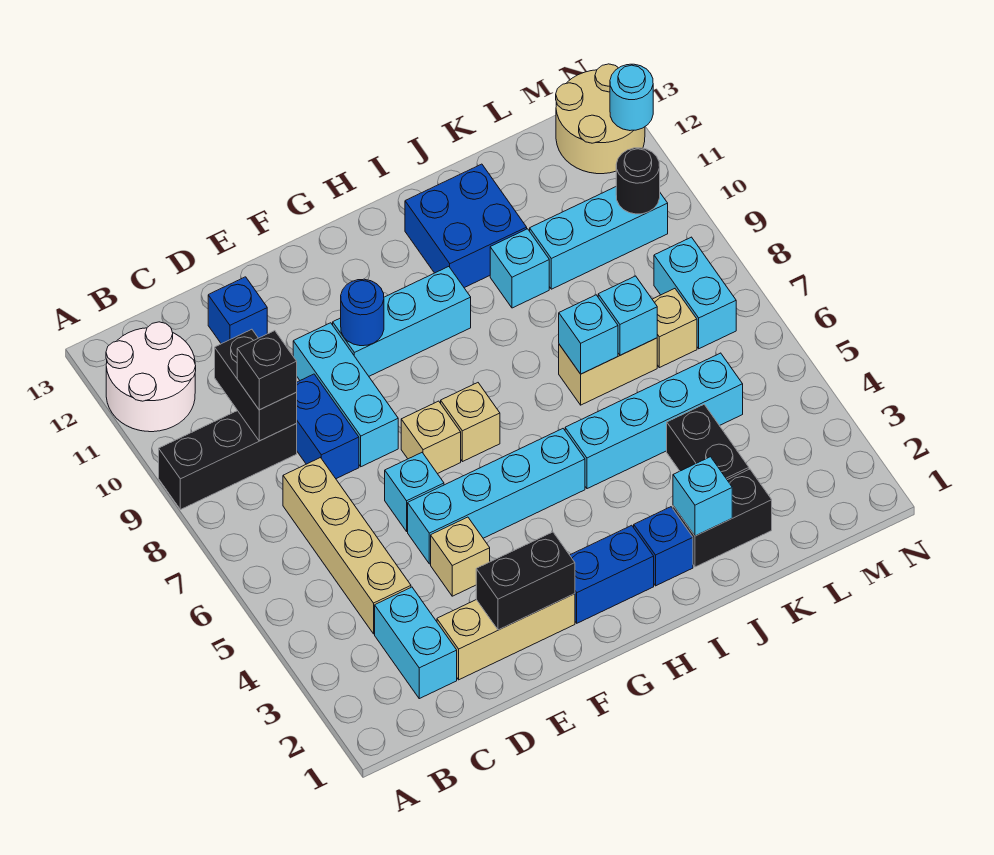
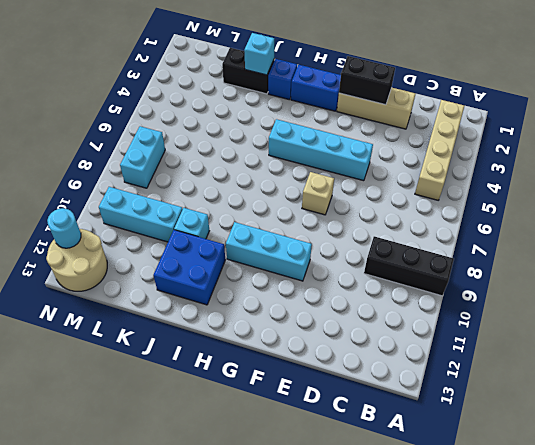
tan 1x4 brick [415,100,465,200] -> tan 1x4 brick moved to [283,458,411,634]
none -> white 2x2 round brick [106,322,196,432]
none -> cyan 1x2 brick [375,587,457,699]
none -> blue 1x2 brick [296,374,359,479]
none -> blue 1x1 brick [208,277,267,344]

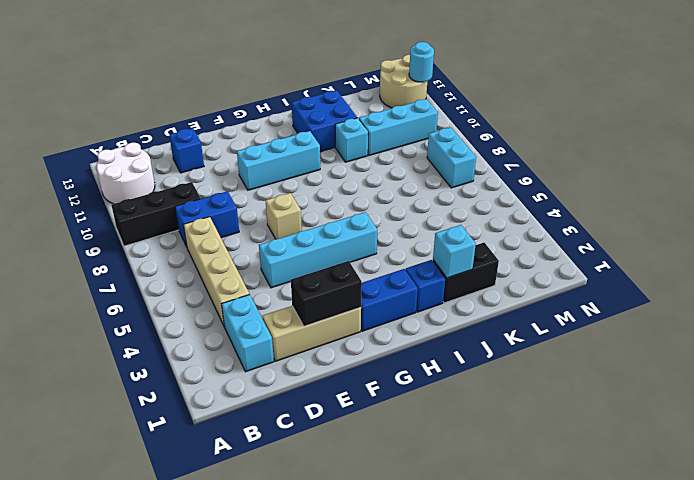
blue 1x2 brick [175,191,239,247] -> blue 1x2 brick turned to [296,374,359,479]
none -> tan 1x1 brick [431,517,490,596]
none -> cyan 1x1 brick [385,453,444,531]
none -> cyan 1x3 brick [293,323,398,467]
none -> tan 1x1 brick [441,383,500,462]

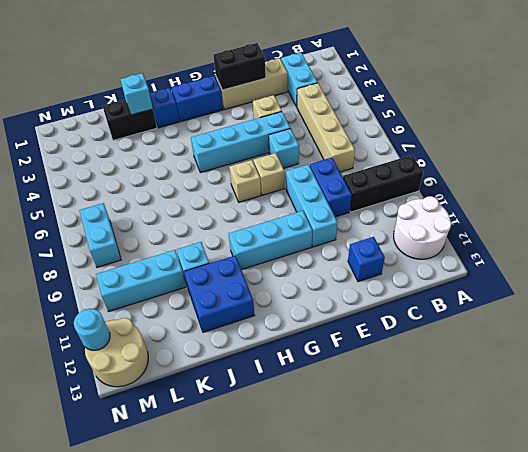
none -> cyan 1x4 brick [565,353,743,489]
none -> tan 1x2 brick [559,338,657,405]
none -> black 1x2 brick [667,405,749,480]
none -> tan 1x1 brick [652,289,697,368]

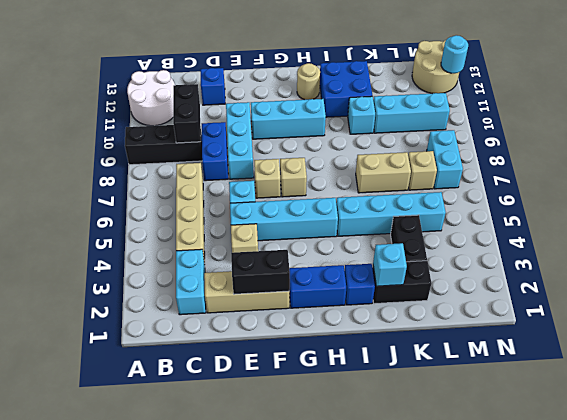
tan 1x1 round brick [297,63,320,100] -> none
none -> blue 1x1 round brick [341,279,384,346]
none -> cyan 1x1 brick [559,295,618,374]
none -> cyan 1x1 brick [598,276,657,355]
none -> black 1x1 round brick [616,148,660,214]

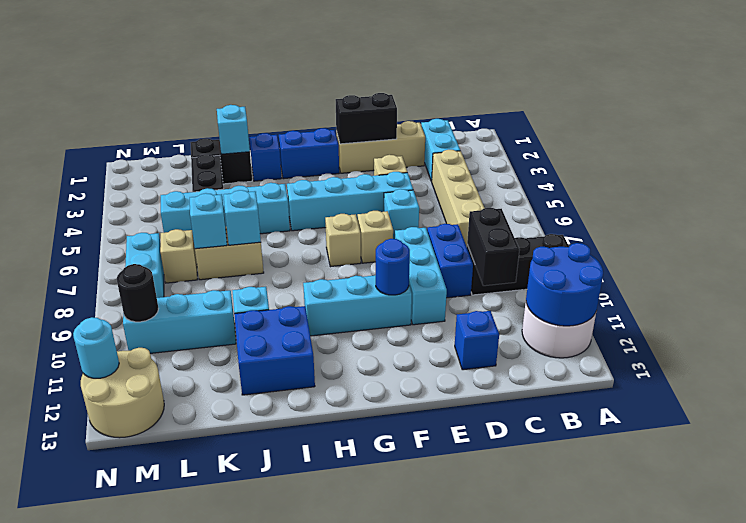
blue 2x2 round brick [526,243,603,326] -> none
none -> black 1x1 brick [237,331,297,410]

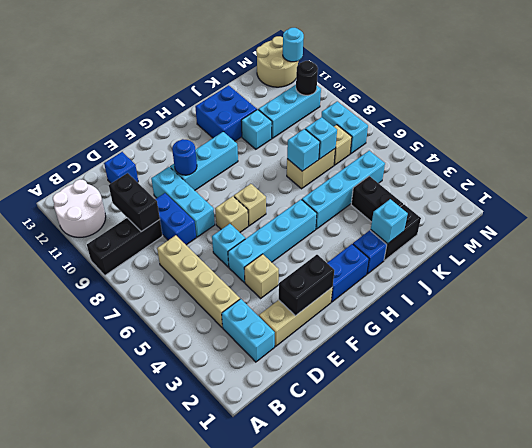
none -> black 1x1 brick [237,331,297,410]

